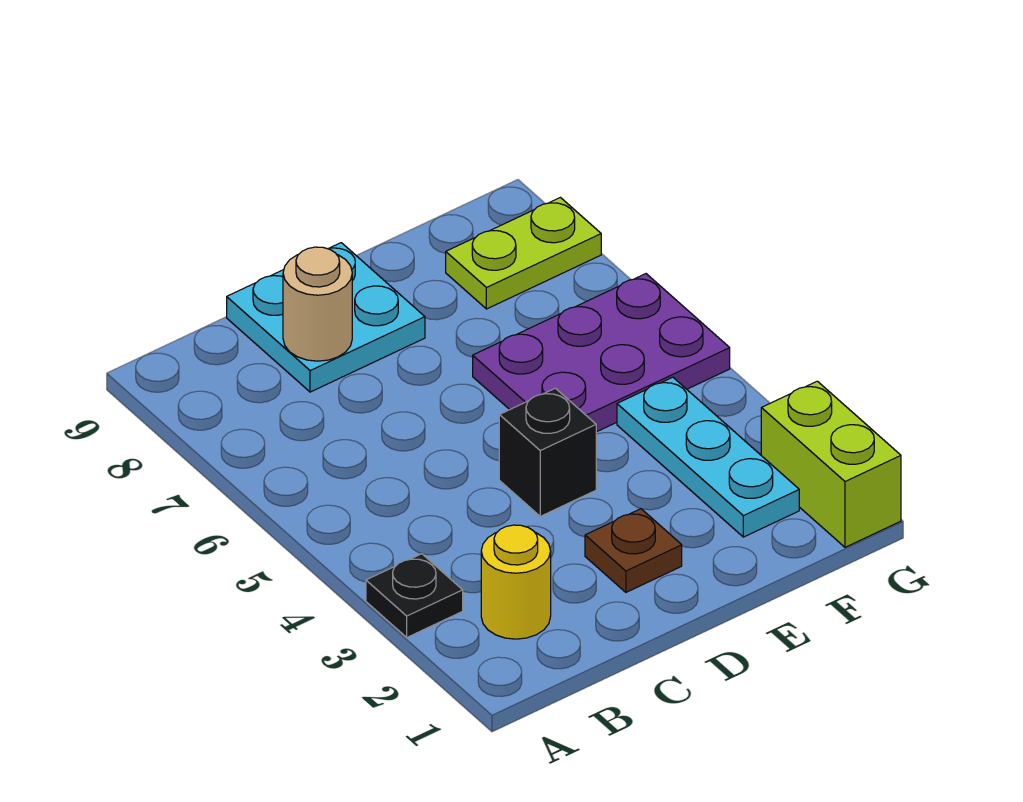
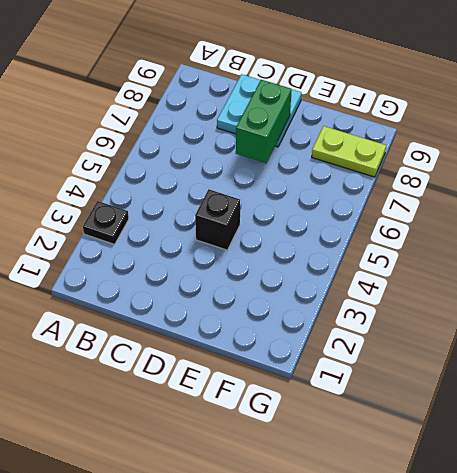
green 1x2 brick [236,80,292,163] -> none
none -> yellow 1x1 round brick [481,525,551,639]
none -> brown 1x1 plate [585,509,682,592]

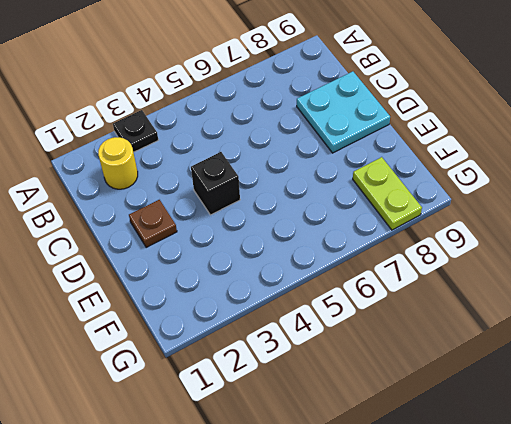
none -> purple 2x3 plate [473,274,730,432]
none -> cyan 1x3 plate [617,377,799,537]

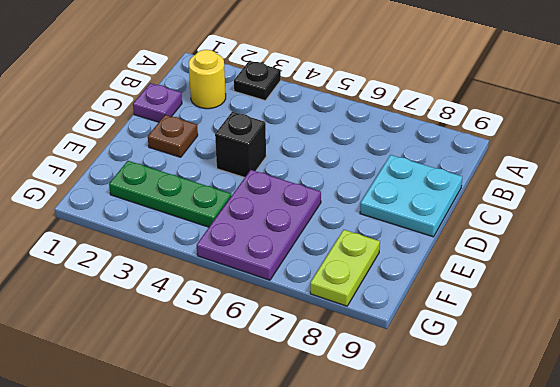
purple 1x1 plate [133,83,182,122] -> none
green 1x3 plate [109,161,231,227] -> cyan 1x3 plate [617,377,799,537]
none -> lime 1x2 brick [761,381,901,547]
none -> tan 1x1 round brick [283,247,352,361]

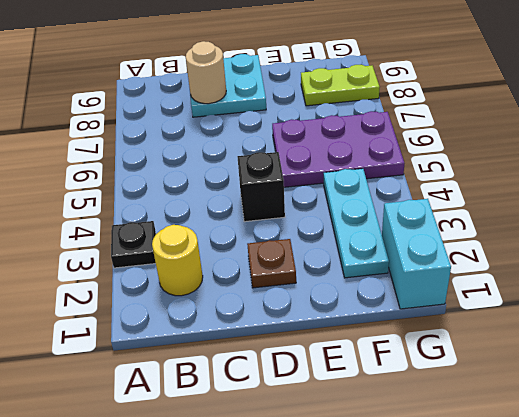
cyan 1x2 brick [382,199,451,309] -> lime 1x2 brick [761,381,901,547]

